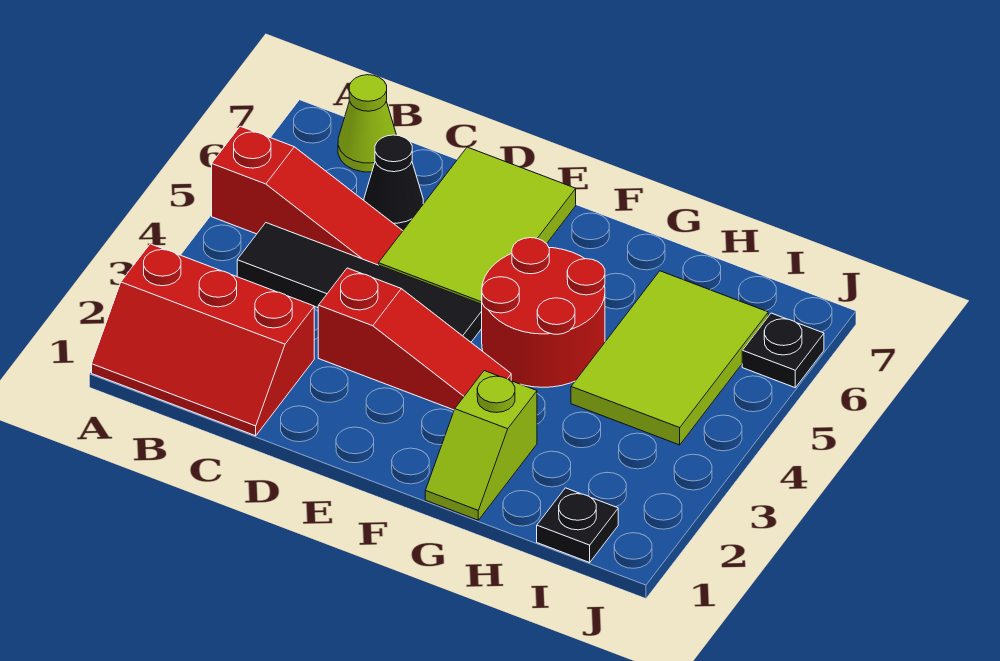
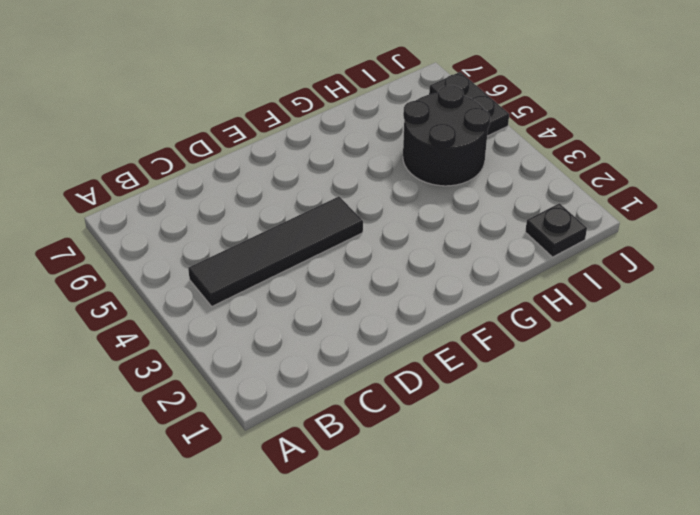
black 2x2 round brick [403,85,490,186] -> lime 2x3 tile [571,271,768,445]
black 1x2 plate [429,72,509,136] -> black 1x1 plate [742,313,824,387]
none -> red 2x3 slope [92,244,314,436]
none -> red 1x3 slope [212,126,402,265]
none -> lime 1x1 cone [338,75,396,172]

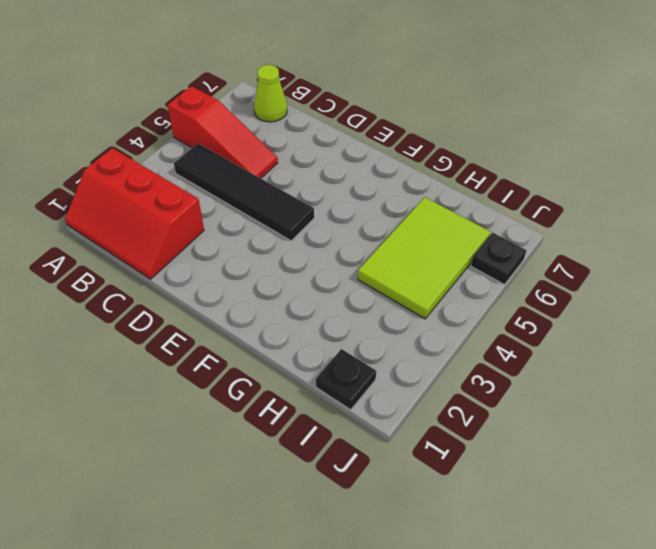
none -> black 1x1 cone [364,135,423,231]
none -> red 1x3 slope [318,268,511,410]
none -> lime 2x3 tile [379,147,576,304]

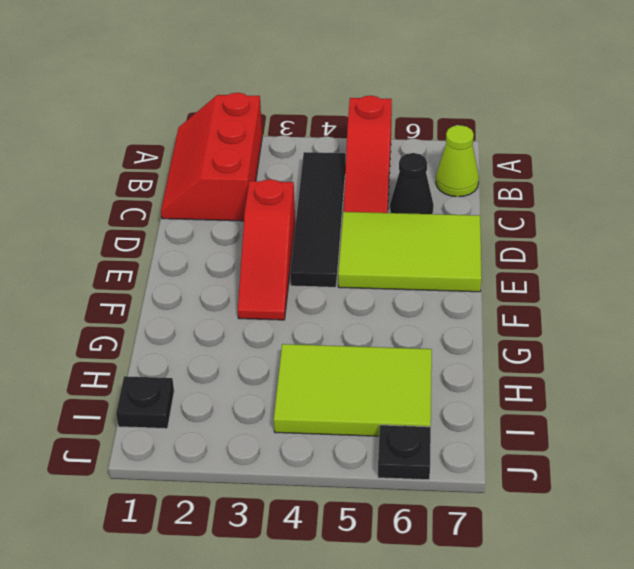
none -> red 2x2 round brick [482,238,605,387]
none -> lime 1x2 slope [425,371,537,520]

